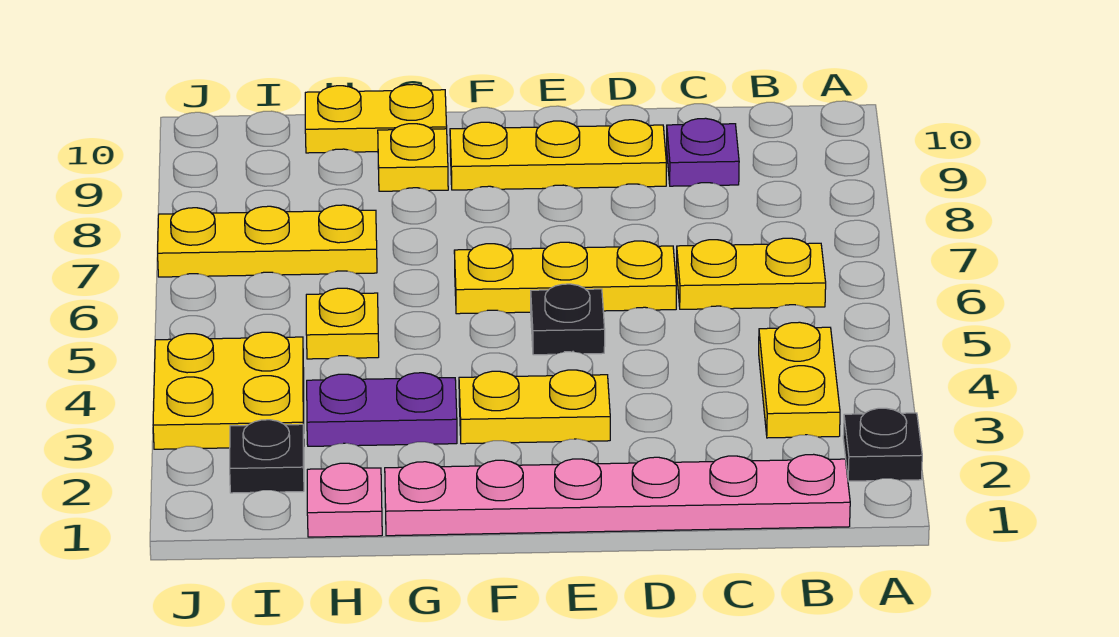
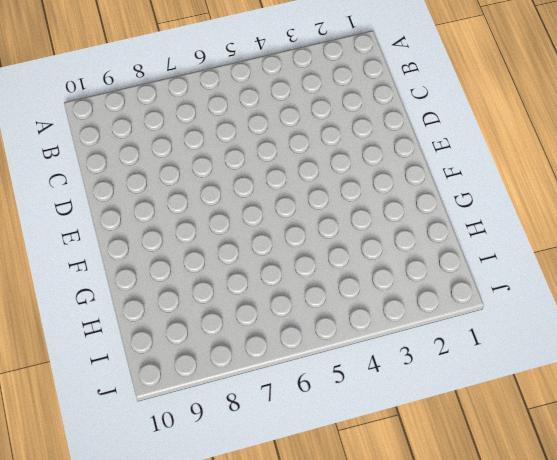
none -> black 1x1 plate [843,408,922,481]
none -> pink 1x6 plate [385,454,850,536]
none -> yellow 1x2 plate [759,322,840,438]

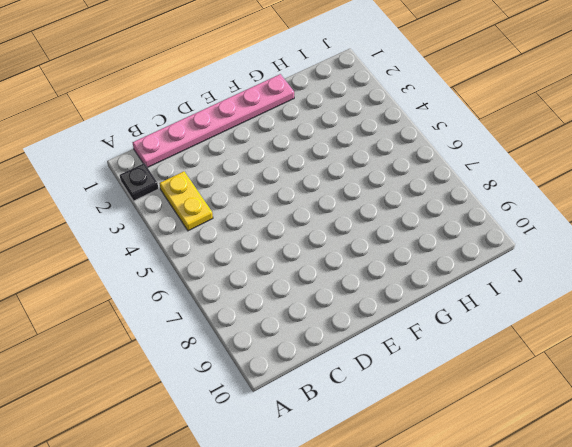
none -> yellow 1x2 plate [677,238,826,309]
none -> purple 1x1 plate [667,118,739,186]
none -> yellow 1x3 plate [454,241,676,314]

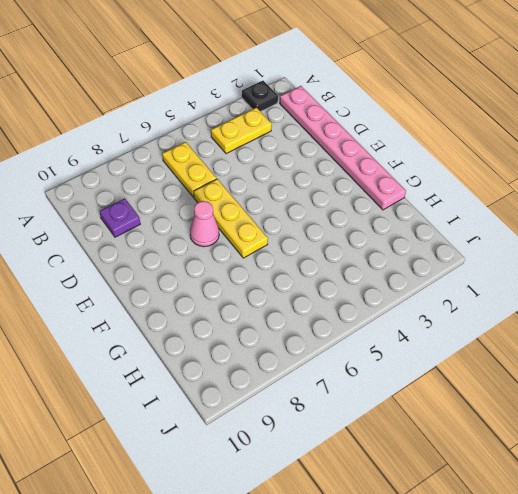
pink 1x1 cone [190,201,219,247] -> none
none -> yellow 1x3 plate [450,120,666,190]
none -> yellow 1x2 plate [459,370,610,444]
none -> black 1x1 plate [531,284,605,355]

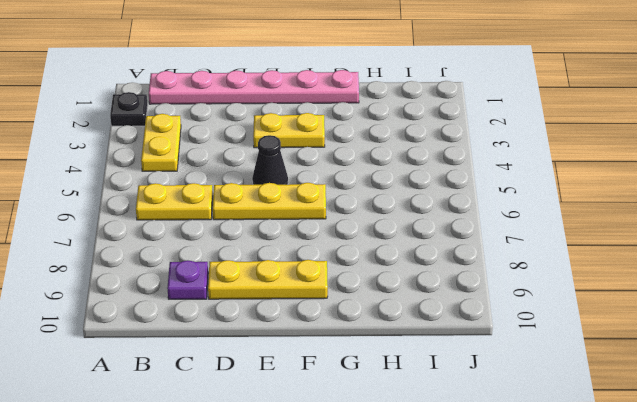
black 1x1 cone [252,135,288,185] -> black 1x1 plate [531,284,605,355]
none -> purple 1x2 plate [307,373,457,446]
none -> yellow 1x1 plate [378,124,448,191]
none -> yellow 1x2 plate [305,84,447,153]

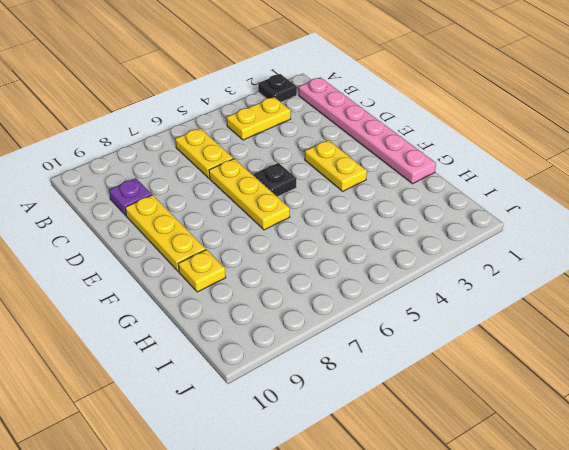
none -> purple 1x2 plate [307,373,457,446]
none -> yellow 1x2 plate [305,84,447,153]
none -> pink 1x1 plate [307,463,382,537]

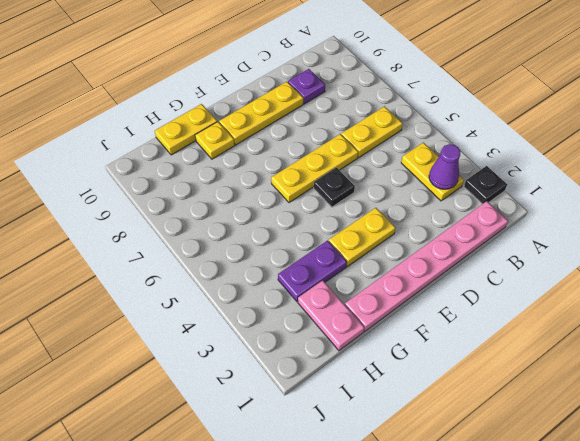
purple 1x1 cone [429,144,460,189] -> none
pink 1x2 plate [298,280,365,351] -> pink 1x1 plate [307,463,382,537]
none -> yellow 1x1 plate [306,288,379,359]
none -> yellow 1x3 plate [158,205,377,277]
none -> black 1x1 plate [230,420,304,493]

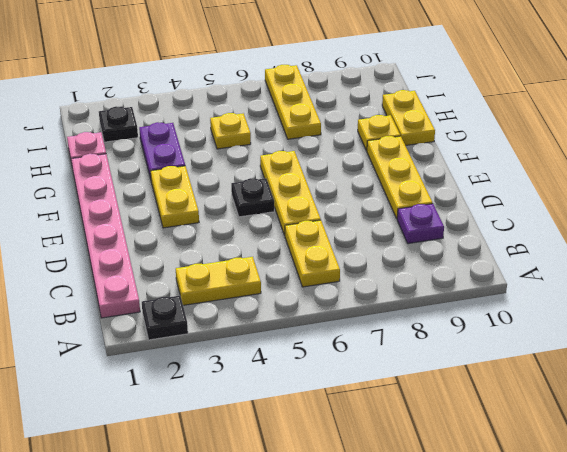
none -> yellow 2x2 plate [153,332,304,449]

